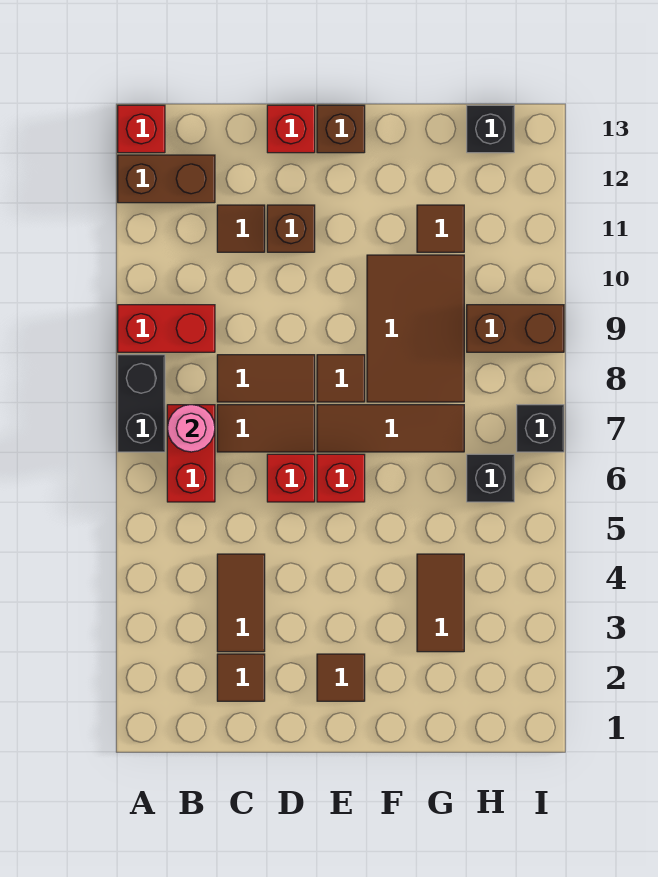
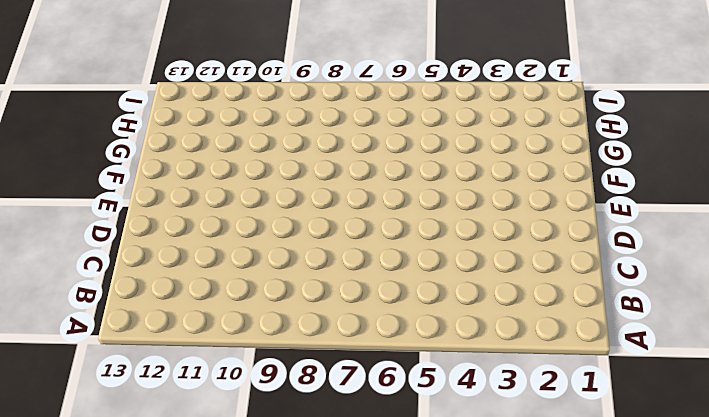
none -> black 1x2 brick [118,355,165,452]
none -> red 1x2 brick [118,305,215,352]
none -> brown 1x2 brick [118,155,215,203]

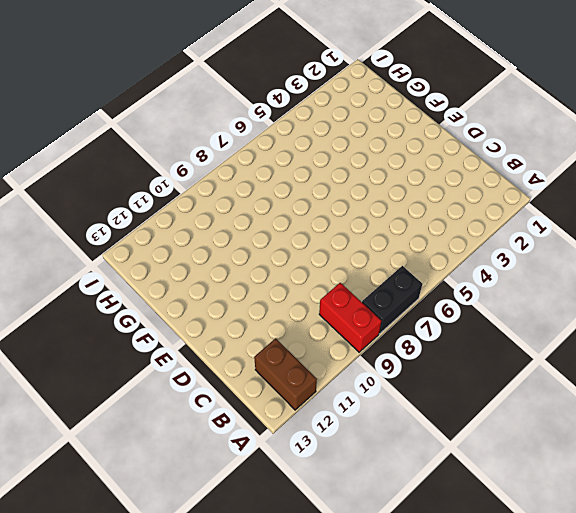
none -> red 1x1 brick [118,105,165,153]
none -> red 1x2 brick [167,405,215,502]
none -> brown 1x1 tile [217,654,265,701]

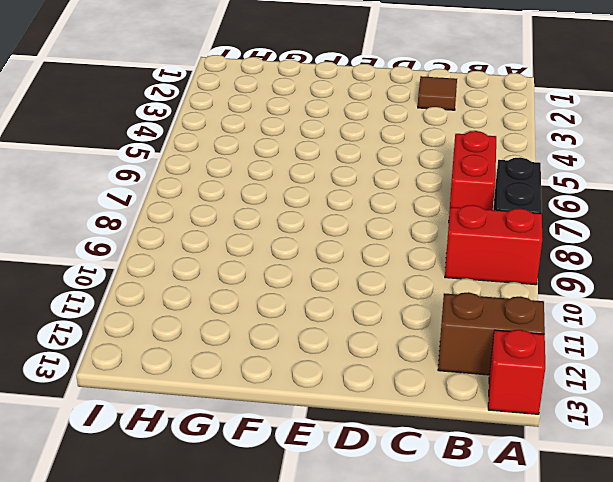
none -> brown 1x2 tile [217,554,265,652]
none -> brown 1x2 tile [217,405,315,452]
none -> brown 1x2 tile [217,355,315,402]

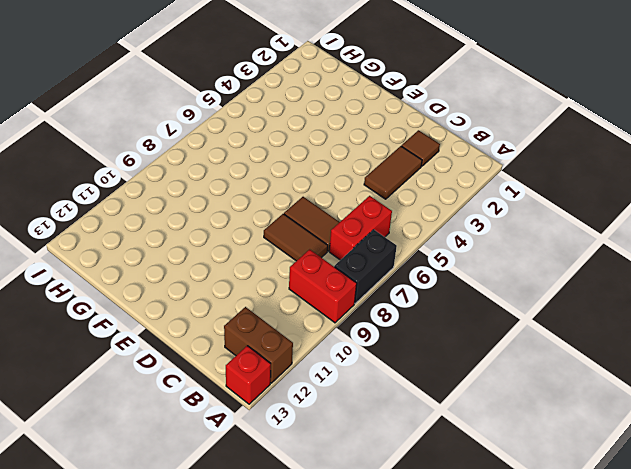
none -> brown 1x1 tile [217,205,265,252]
none -> red 1x1 brick [267,454,315,502]
none -> brown 1x1 brick [267,205,315,252]

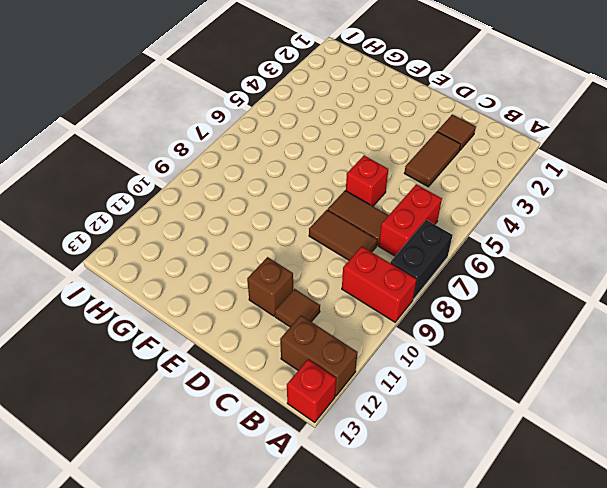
none -> red 1x1 brick [267,105,315,153]
none -> brown 1x1 tile [317,654,365,701]
none -> red 1x1 brick [317,454,365,502]

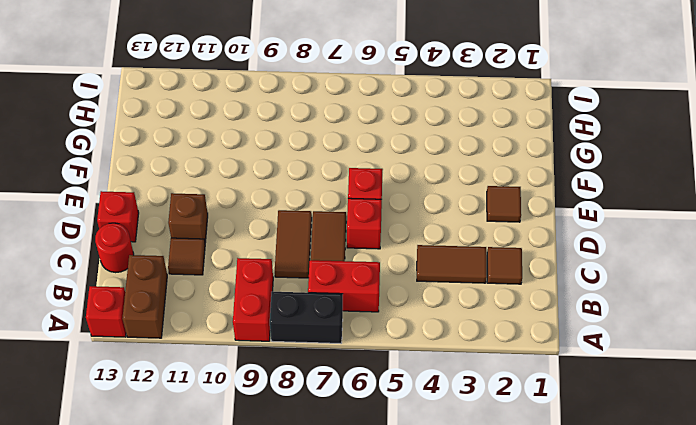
red 1x1 round brick [95,223,134,273] -> none
none -> brown 1x3 tile [317,405,464,452]
none -> brown 1x1 tile [317,355,365,402]
none -> brown 1x1 brick [317,105,365,153]

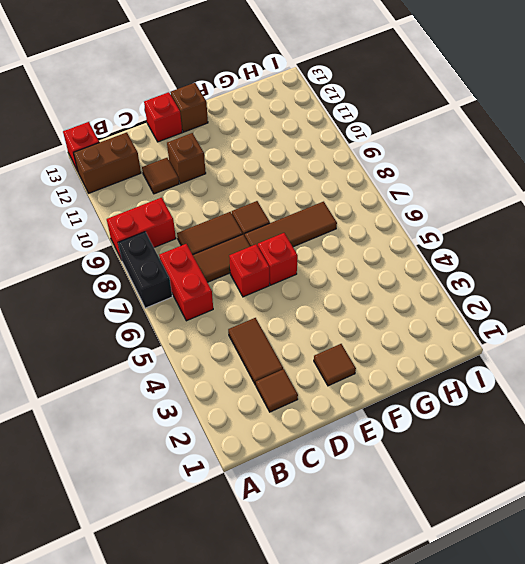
none -> brown 2x3 tile [367,255,464,402]
none -> brown 1x2 tile [417,554,464,652]
none -> brown 1x1 tile [417,205,464,252]

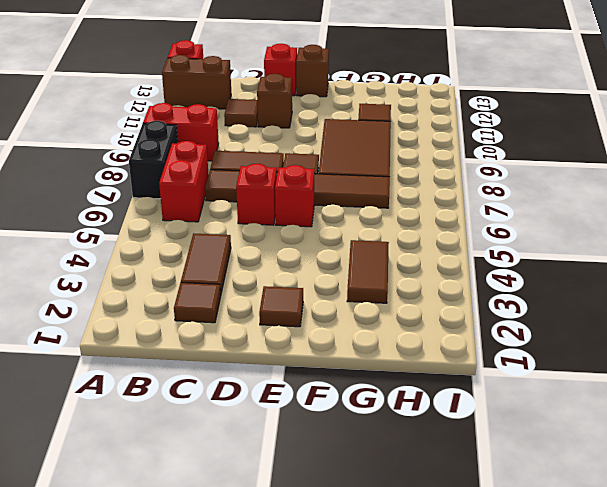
none -> black 1x1 brick [467,454,514,502]
none -> brown 1x2 brick [467,305,564,352]
none -> black 1x1 brick [467,105,514,153]

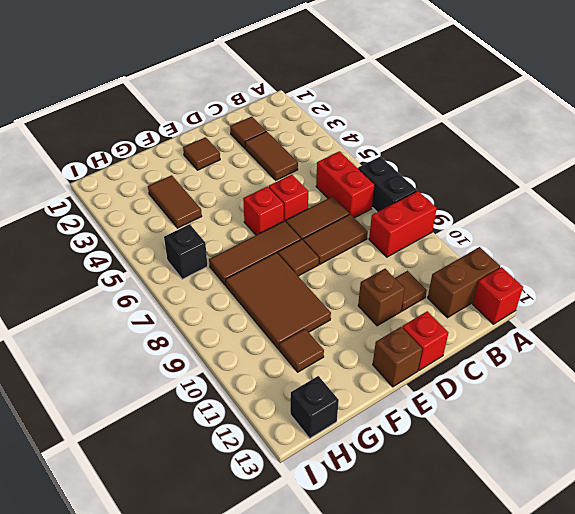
none -> brown 1x2 brick [467,305,564,352]
none -> black 1x1 brick [517,405,564,452]
none -> pink 1x1 round brick [167,405,215,452]

